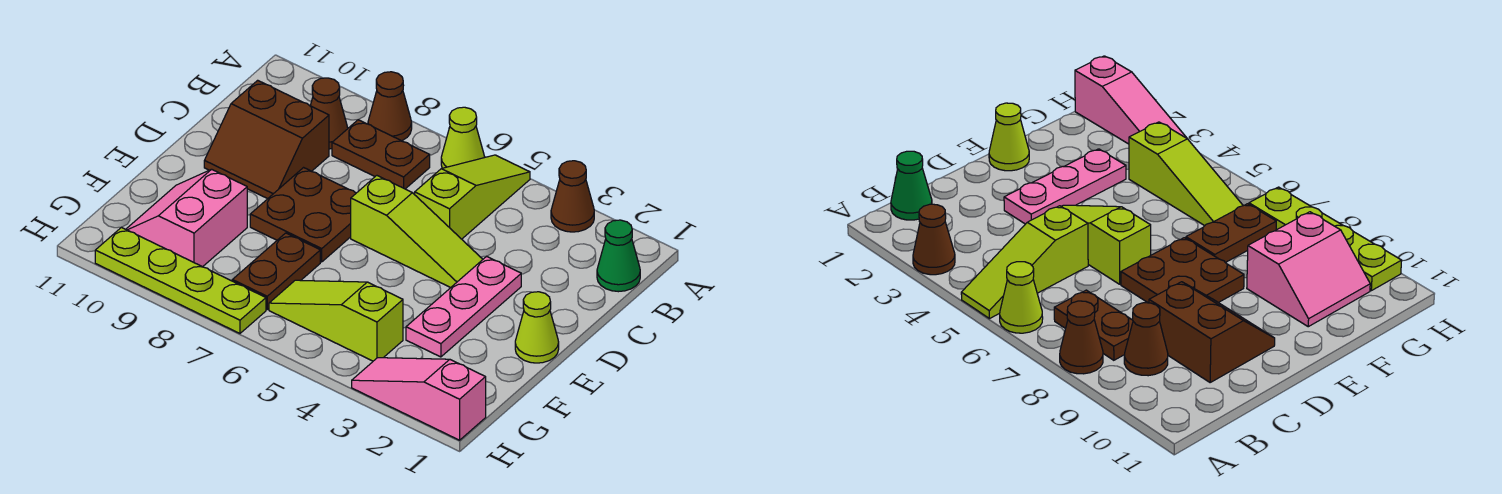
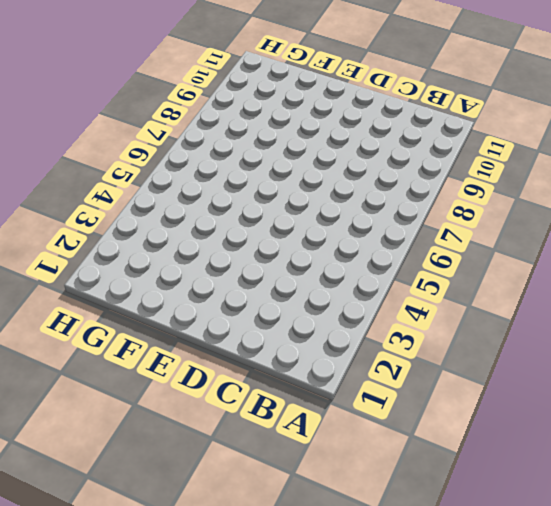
none -> brown 1x1 cone [551,161,594,232]
none -> lime 1x3 slope [415,155,530,239]
none -> lime 1x1 cone [441,107,485,168]

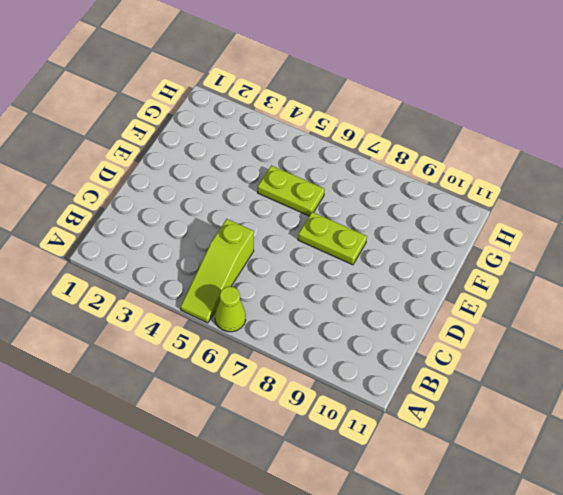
lime 1x2 plate [298,212,367,265] -> brown 2x2 plate [250,168,356,262]
lime 1x2 plate [258,166,325,216] -> none
none -> brown 1x1 cone [551,161,594,232]
none -> brown 1x1 cone [368,72,412,141]
none -> green 1x1 cone [597,220,640,292]

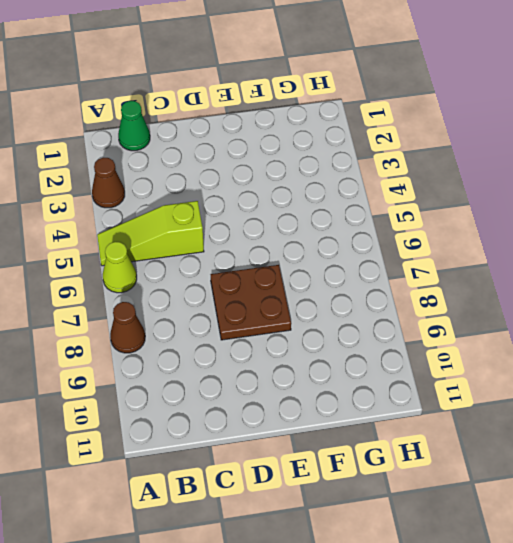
none -> brown 1x2 plate [332,120,430,189]
none -> brown 1x1 cone [310,78,348,149]
none -> brown 2x2 slope [204,80,329,199]

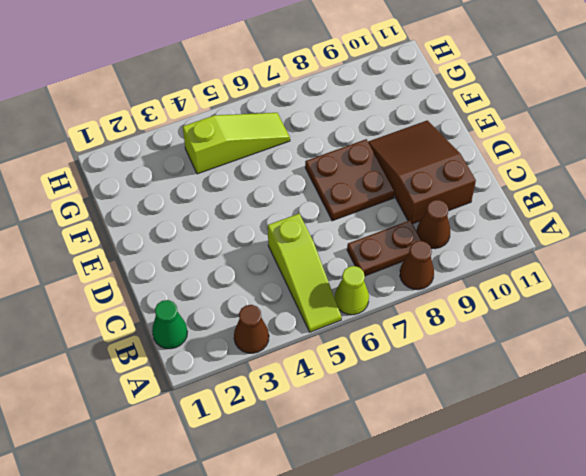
brown 2x3 slope [368,120,476,224] -> brown 2x2 slope [204,80,329,199]
none -> pink 1x3 plate [406,256,521,357]
none -> lime 1x3 slope [351,176,483,288]
none -> lime 1x1 cone [515,292,559,363]

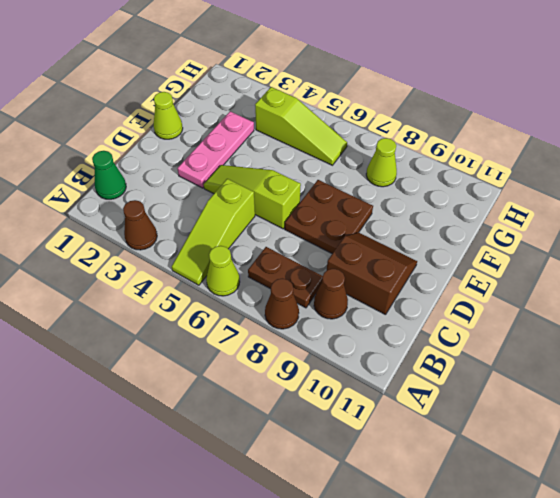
lime 1x1 cone [366,138,397,187] -> none
none -> brown 1x2 plate [232,233,320,309]
none -> pink 2x2 slope [126,169,247,267]
none -> pink 1x3 slope [352,358,486,440]

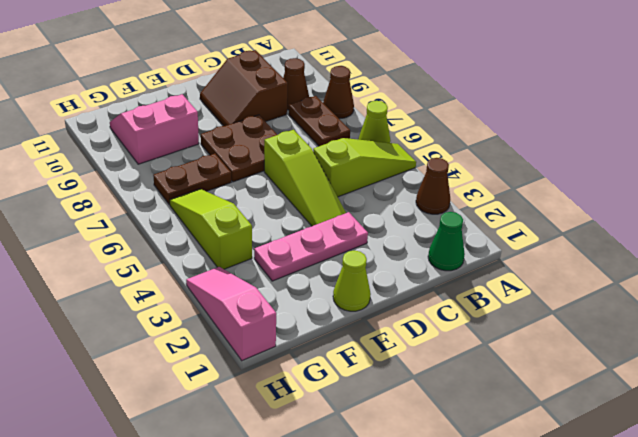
none -> lime 1x4 plate [95,227,266,333]

